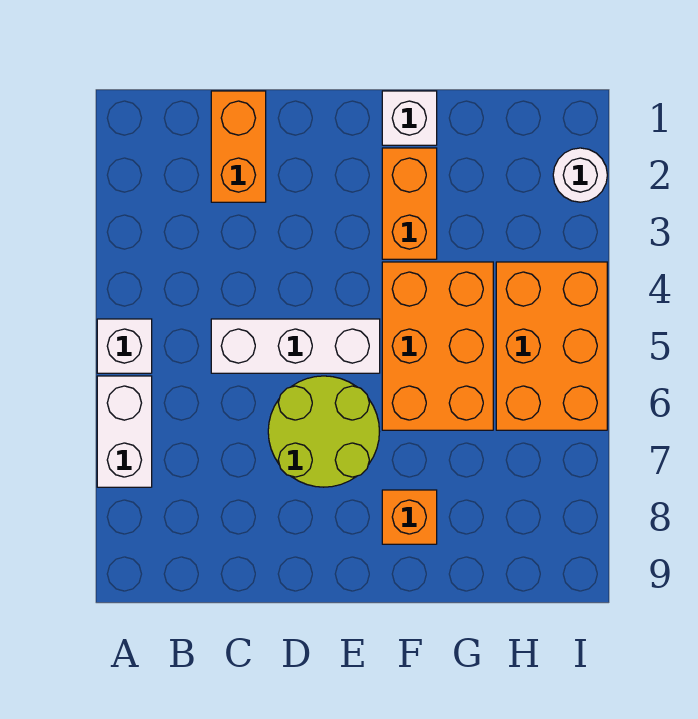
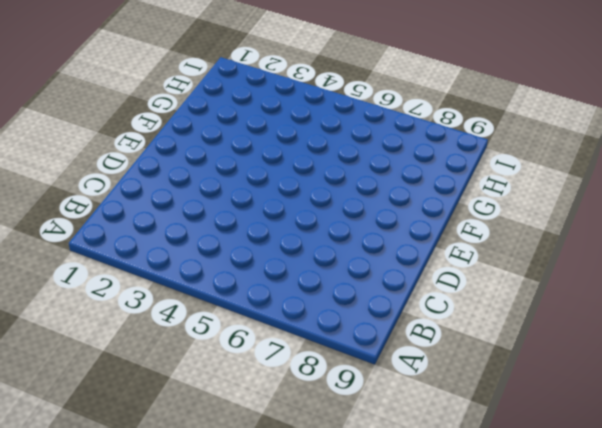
none -> white 1x1 brick [97,319,152,373]
none -> white 1x2 brick [97,376,152,487]

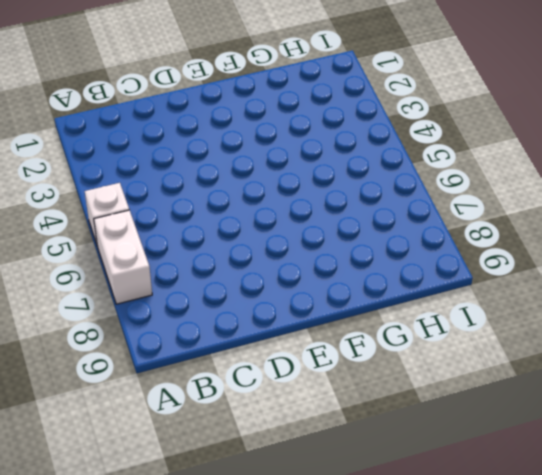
none -> orange 1x2 brick [211,91,266,202]
none -> white 1x3 brick [211,319,380,373]

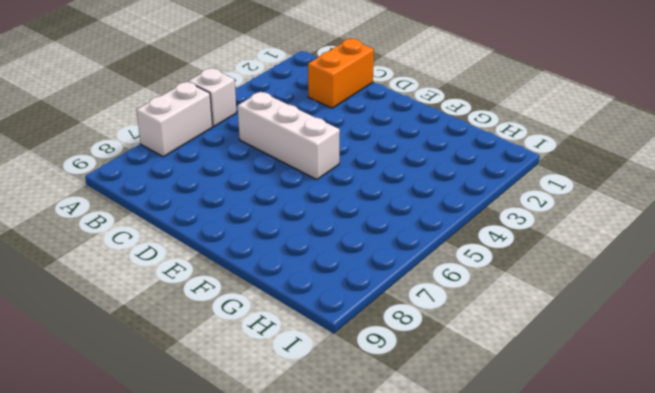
none -> lime 2x2 round brick [268,376,380,487]
none -> white 1x1 brick [382,91,437,145]

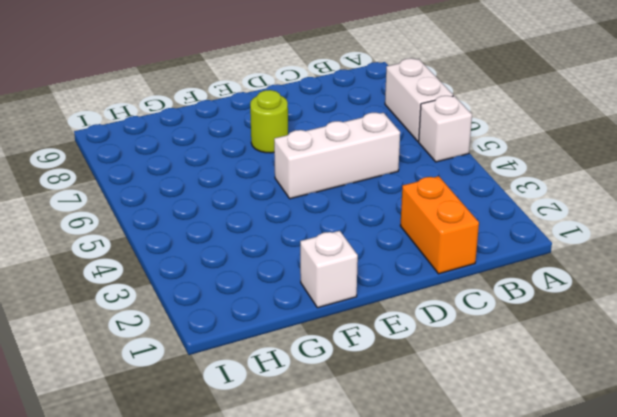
lime 1x1 round brick [250,90,288,153] -> lime 2x2 round brick [268,376,380,487]
none -> orange 1x2 brick [382,148,437,259]
none -> orange 2x3 brick [382,262,493,430]

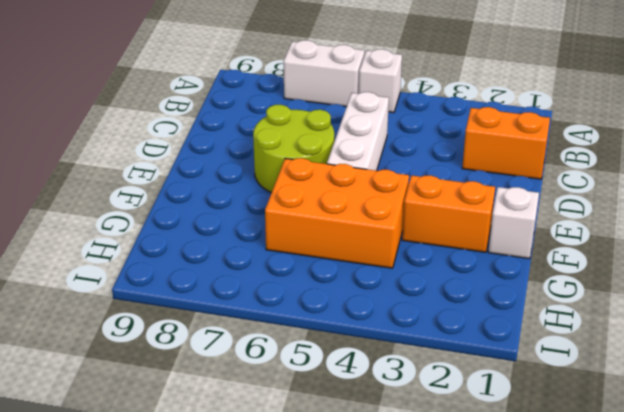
none -> orange 1x1 brick [382,490,437,544]
none -> orange 2x3 brick [496,262,607,430]

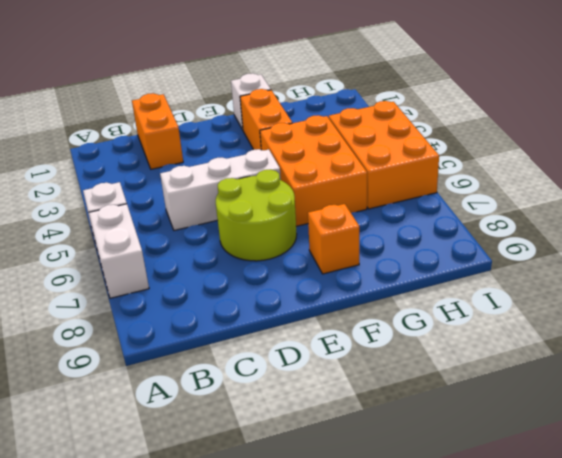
none -> white 1x1 round brick [553,148,607,202]

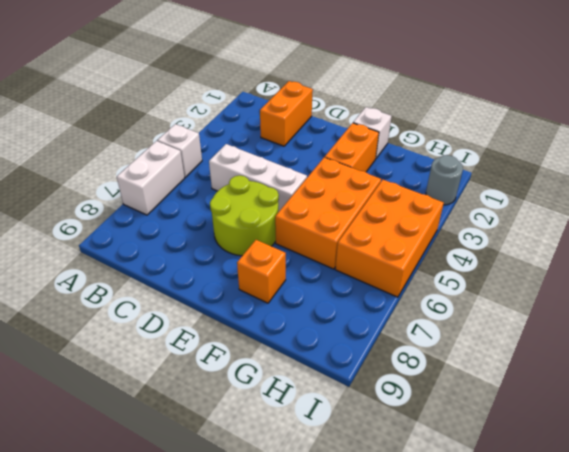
grey 1x1 round brick [426,155,463,205] -> white 1x1 round brick [553,148,607,202]

